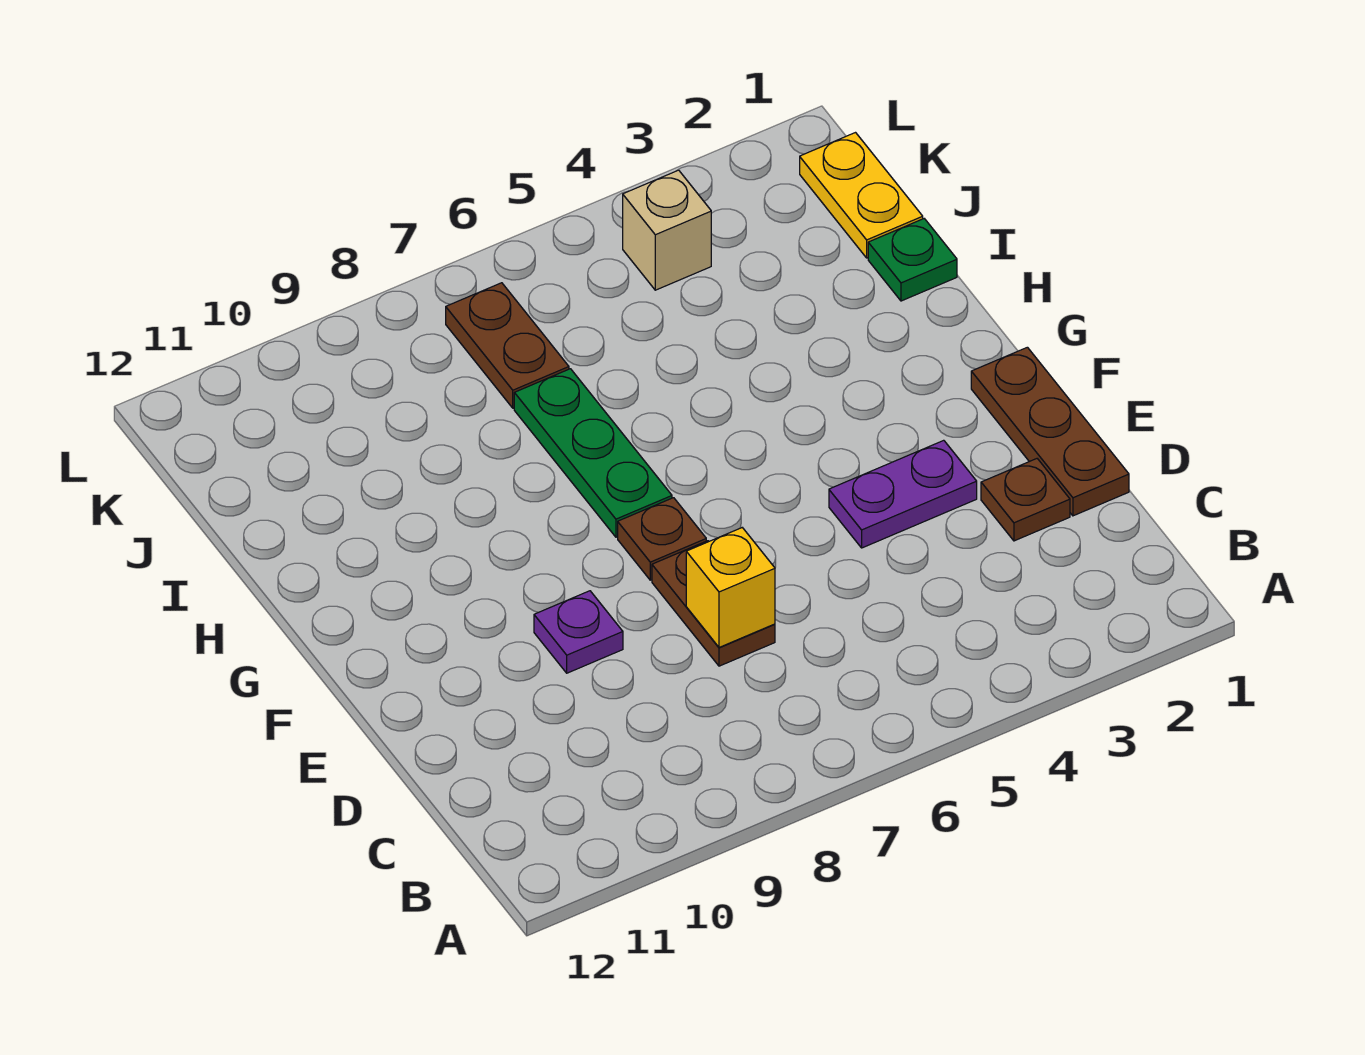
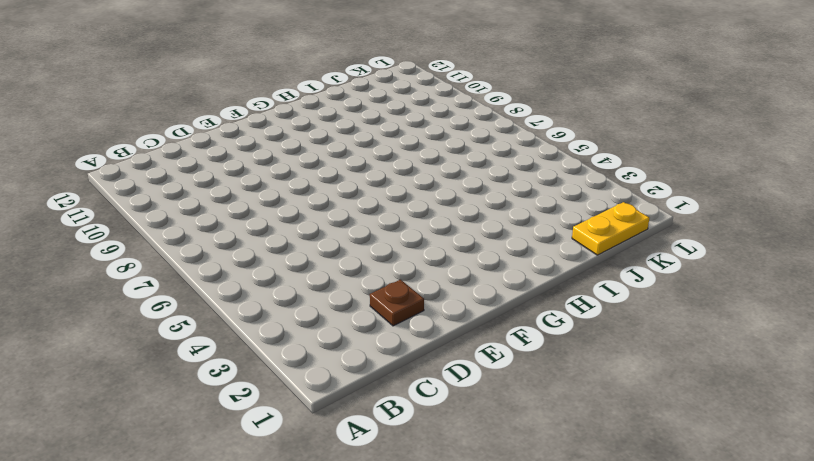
none -> brown 1x3 plate [971,347,1129,516]
none -> brown 1x2 plate [652,541,775,666]
none -> purple 1x2 plate [829,440,977,548]

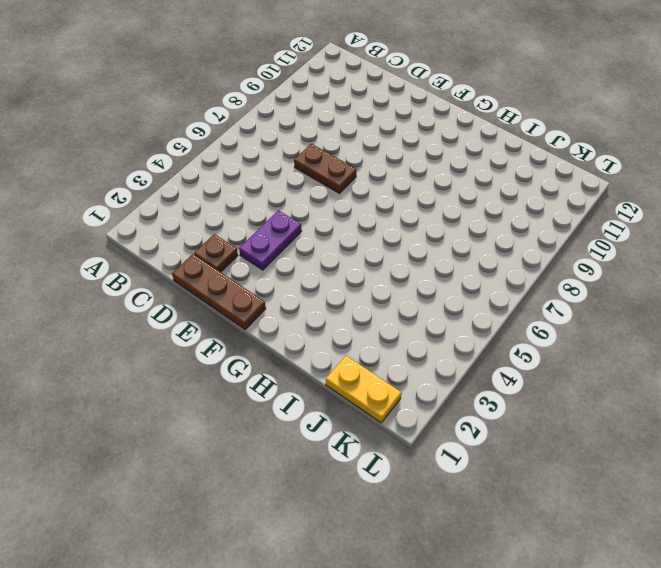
none -> purple 1x1 plate [534,591,623,673]
none -> brown 1x1 plate [618,498,706,580]
none -> green 1x3 plate [514,369,672,537]

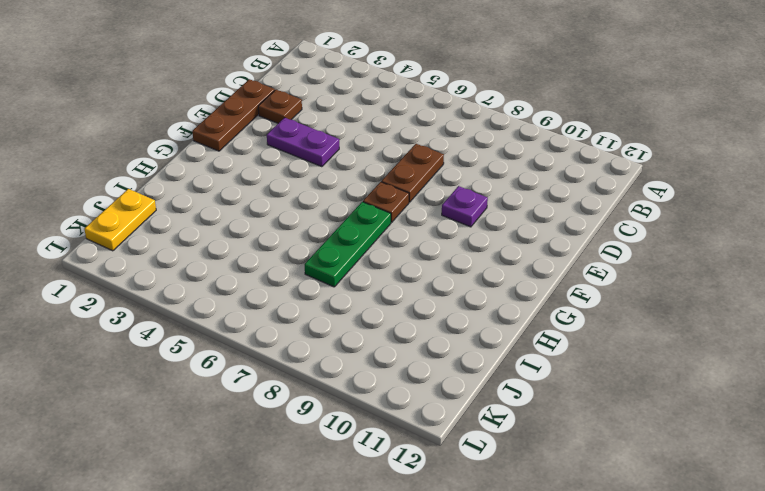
none -> green 1x1 plate [868,219,957,301]
none -> brown 1x2 plate [446,283,569,408]
none -> tan 1x1 brick [623,170,711,290]

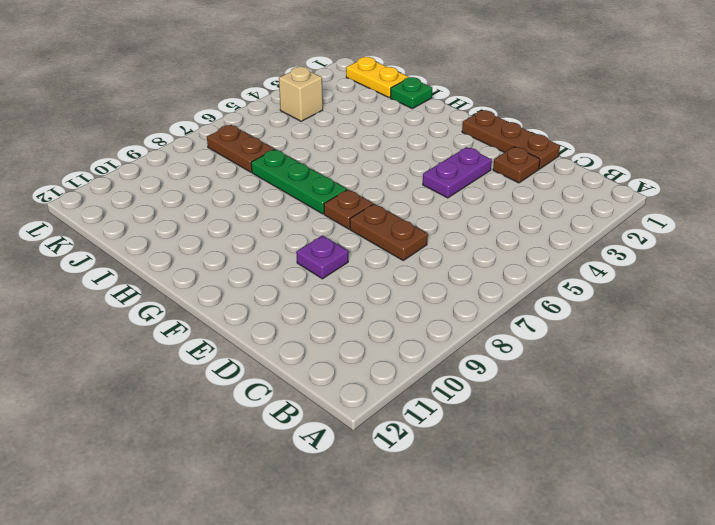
none -> yellow 1x1 brick [686,528,775,647]

